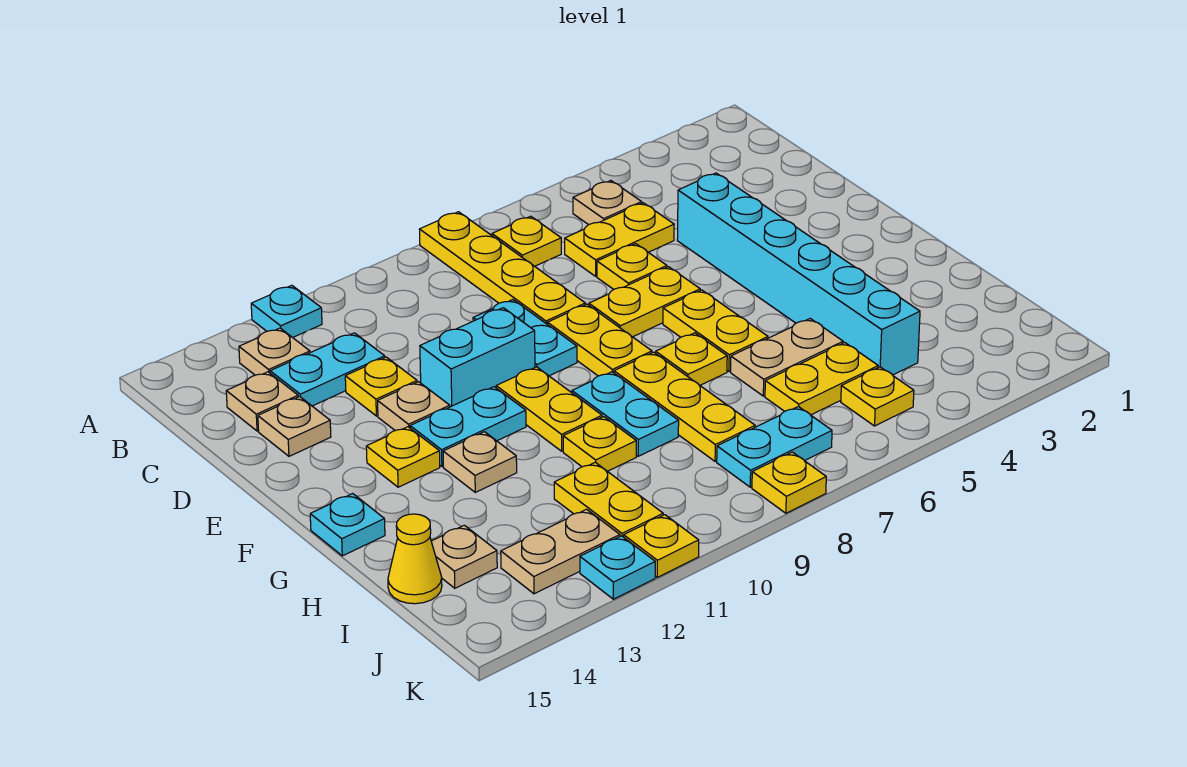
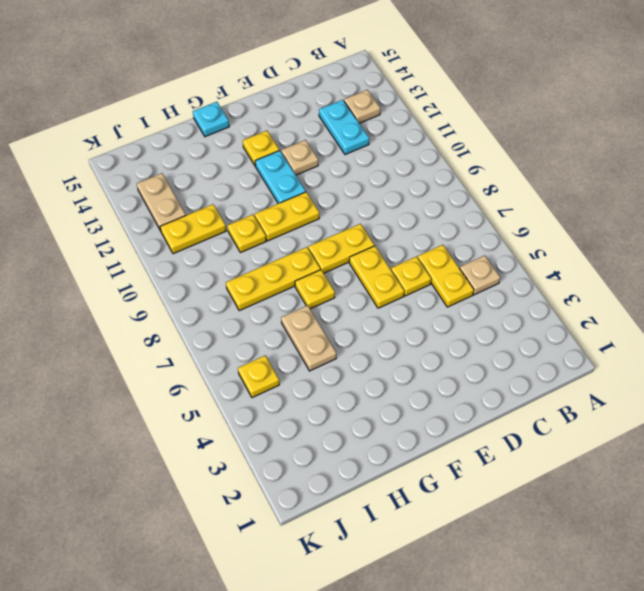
none -> yellow 1x4 plate [419,212,585,325]
none -> cyan 1x1 plate [251,285,322,338]
none -> yellow 1x1 plate [492,216,561,266]
none -> tan 1x1 plate [226,372,298,431]

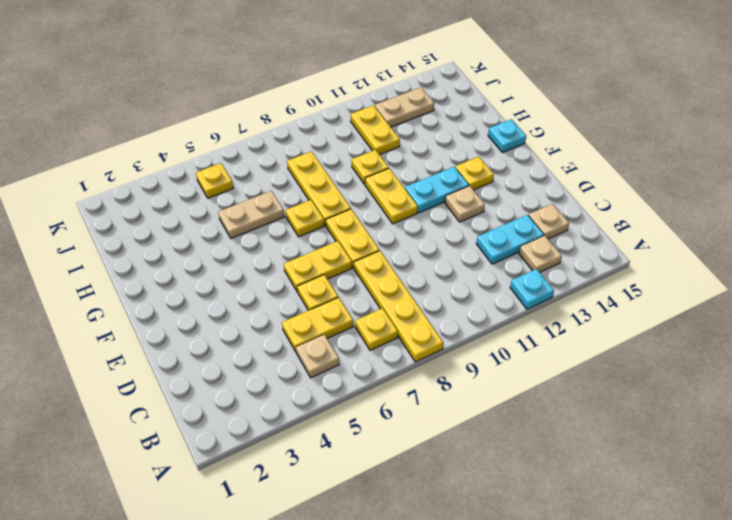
none -> cyan 1x6 brick [677,173,920,375]
none -> cyan 1x2 plate [473,300,577,376]
none -> yellow 1x1 plate [345,357,417,416]
none -> tan 1x1 plate [258,397,331,456]

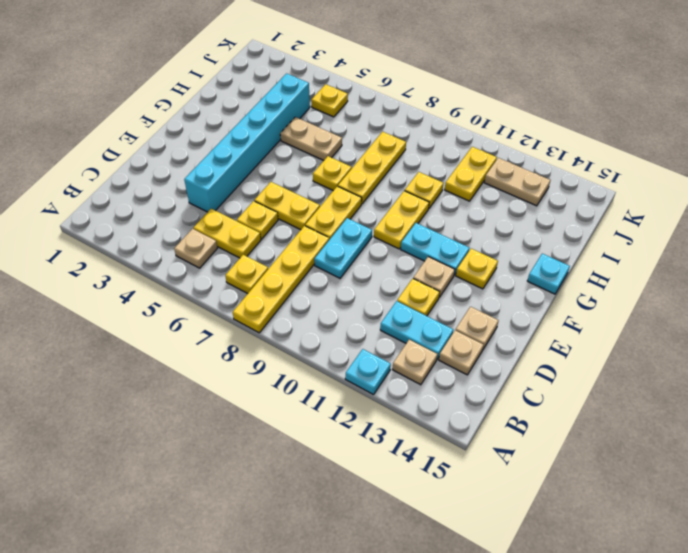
none -> cyan 1x2 brick [420,308,535,407]
none -> yellow 1x2 plate [663,290,768,371]
none -> cyan 1x2 plate [572,372,679,456]
none -> tan 1x1 plate [443,432,517,492]

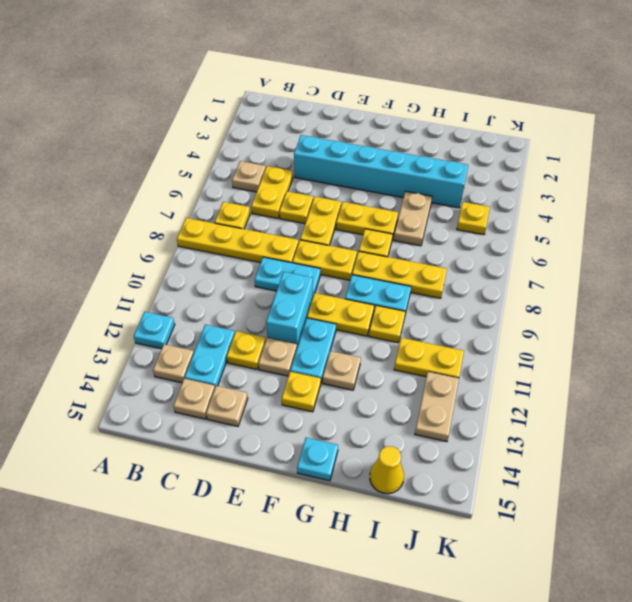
none -> yellow 1x2 plate [765,343,878,415]
none -> tan 1x1 plate [431,525,497,588]
none -> cyan 1x2 plate [717,406,832,487]
none -> yellow 1x1 plate [752,452,826,513]

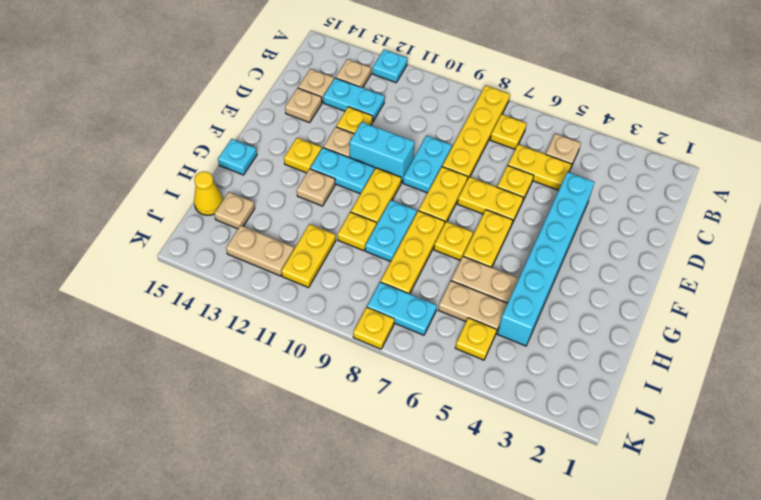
tan 1x2 plate [438,281,508,332] -> yellow 1x2 plate [765,343,878,415]
none -> yellow 1x1 plate [624,515,699,577]
none -> cyan 1x1 plate [580,536,655,599]

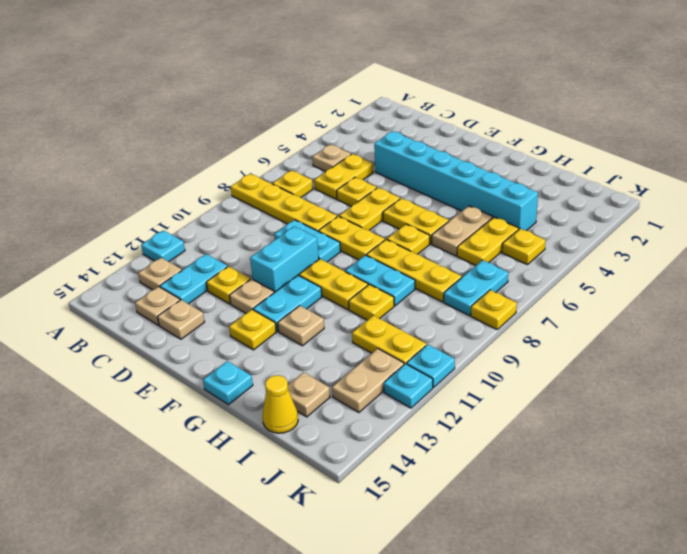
cyan 1x1 plate [407,344,455,387] -> yellow 1x1 plate [624,515,699,577]

